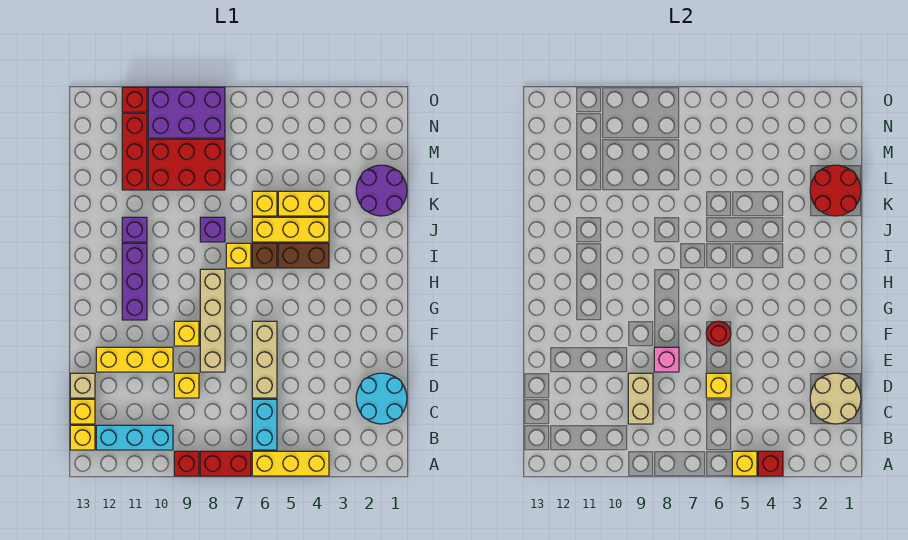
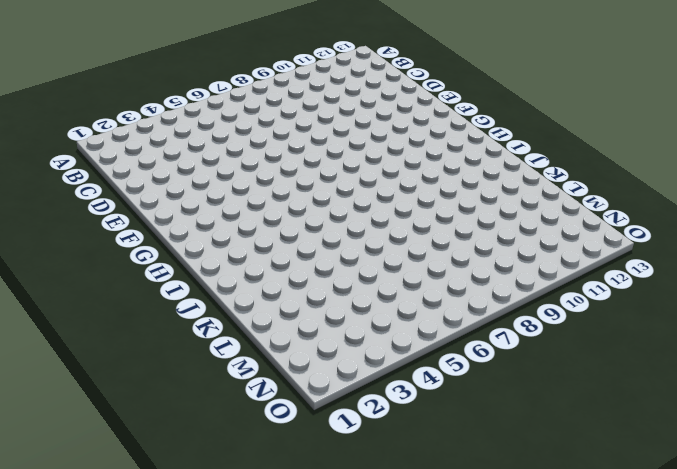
none -> yellow 1x3 brick [252,451,329,476]
none -> red 1x2 brick [200,451,251,476]
none -> red 1x1 brick [174,451,199,476]
none -> cyan 1x2 brick [252,399,277,450]

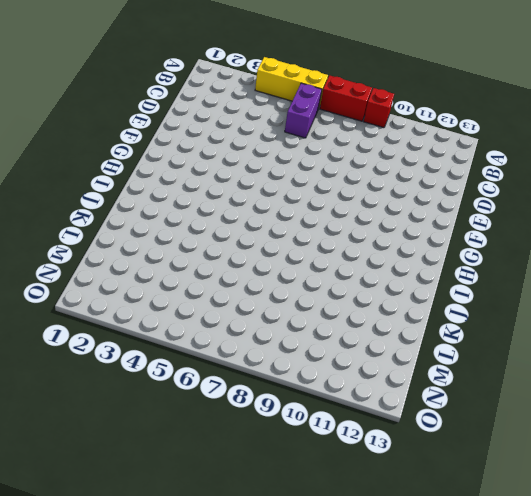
purple 1x2 brick [285,83,322,138] -> cyan 1x2 brick [252,399,277,450]
none -> cyan 1x3 brick [96,425,173,450]
none -> yellow 1x1 brick [70,425,95,450]
none -> cyan 2x2 round brick [356,373,407,424]
none -> yellow 1x1 brick [70,399,95,424]

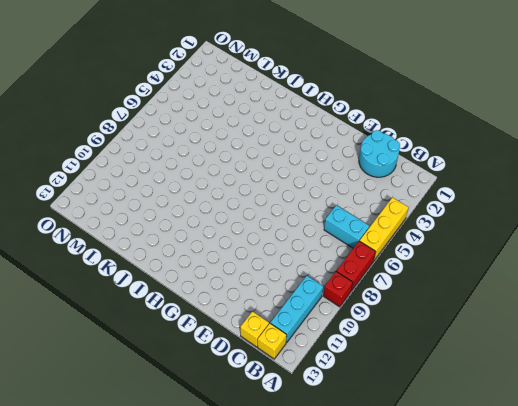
none -> tan 1x3 brick [252,321,277,398]
none -> yellow 1x1 brick [174,373,199,398]
none -> tan 1x1 brick [70,373,95,398]
none -> tan 1x4 brick [200,269,225,372]

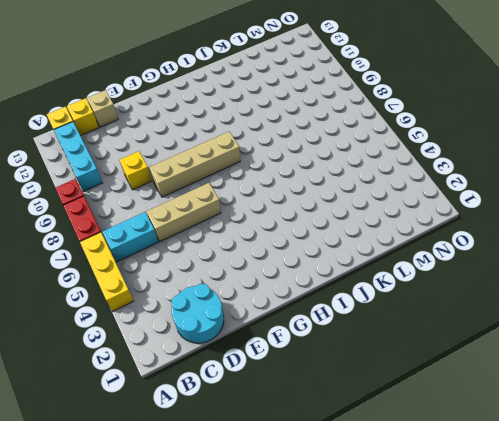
none -> yellow 1x3 brick [96,347,173,372]
none -> yellow 1x1 brick [174,321,199,346]
none -> purple 1x3 brick [122,243,147,320]
none -> brown 1x2 brick [278,243,329,268]

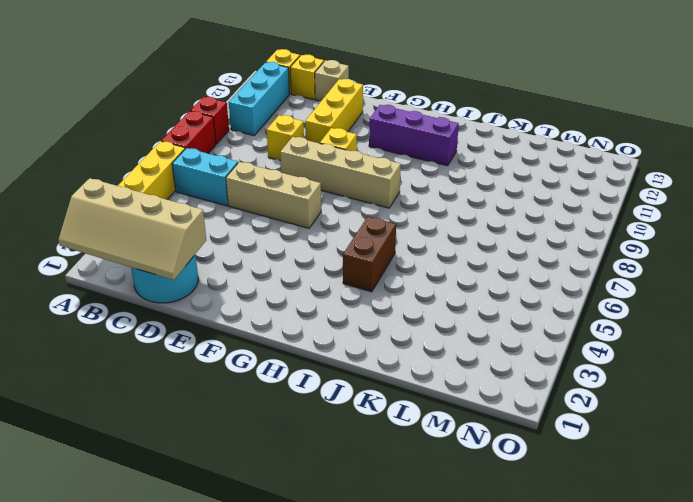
tan 2x4 slope [58,178,206,280] -> tan 2x2 round brick [810,373,861,424]
none -> brown 1x1 brick [252,243,277,268]
none -> yellow 1x1 brick [226,243,251,268]
none -> yellow 1x3 brick [252,217,329,242]
none -> purple 1x1 brick [200,217,225,242]

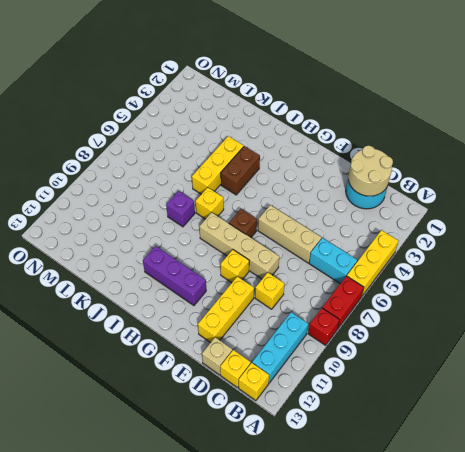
brown 1x1 brick [229,209,257,237] -> brown 1x1 brick moved to [252,243,277,268]
none -> purple 1x1 brick [122,217,147,242]
none -> purple 2x2 round brick [356,165,407,216]
none -> yellow 1x2 brick [278,191,329,216]
none -> yellow 1x1 brick [252,191,277,216]

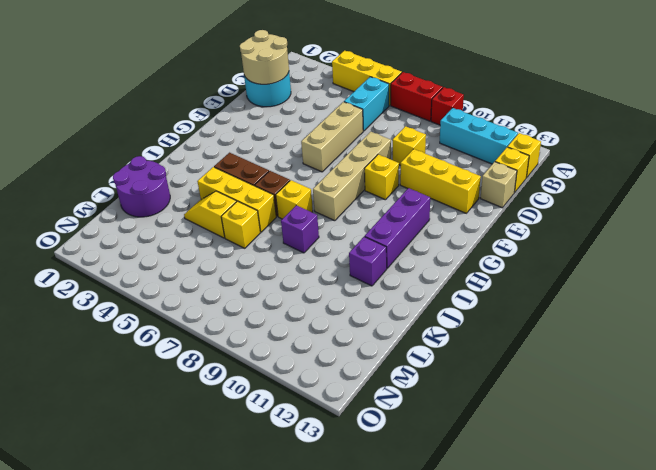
yellow 1x2 slope [184,191,236,238] -> yellow 1x2 brick [278,191,329,216]
none -> red 2x3 brick [148,139,225,190]
none -> red 1x3 brick [122,113,147,190]
none -> purple 2x3 brick [148,87,225,138]
none -> red 1x1 brick [122,87,147,112]

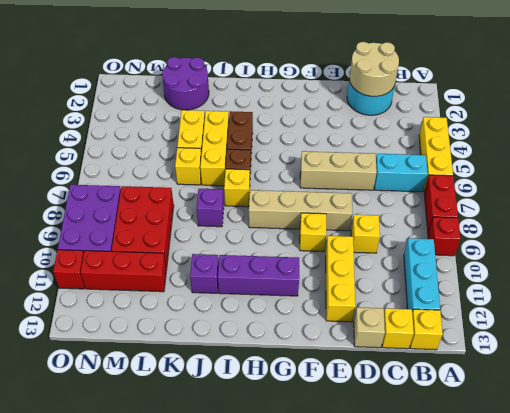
none -> red 1x1 brick [758,451,783,476]
none -> yellow 1x1 brick [732,451,757,476]
none -> tan 1x2 brick [628,373,653,424]
none -> yellow 1x1 brick [706,373,731,398]

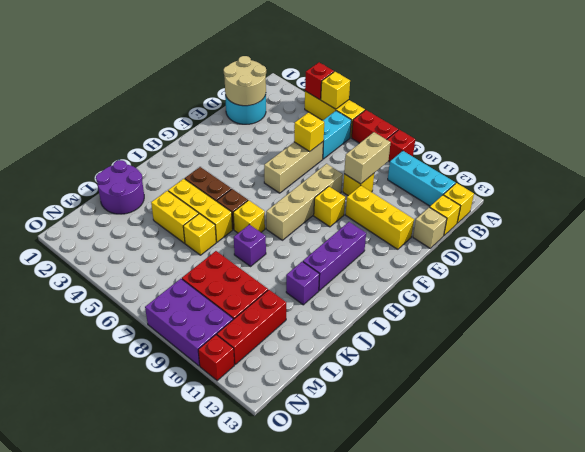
none -> pink 1x1 brick [654,347,679,372]
none -> red 1x1 round brick [706,321,731,346]
none -> red 2x2 round brick [810,165,861,216]

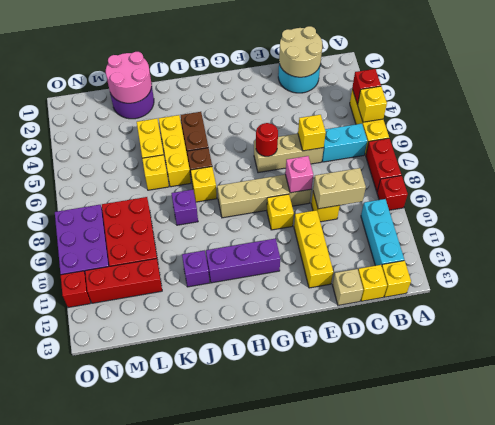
pink 2x2 round brick [106,52,152,103] -> red 2x2 round brick [810,165,861,216]

